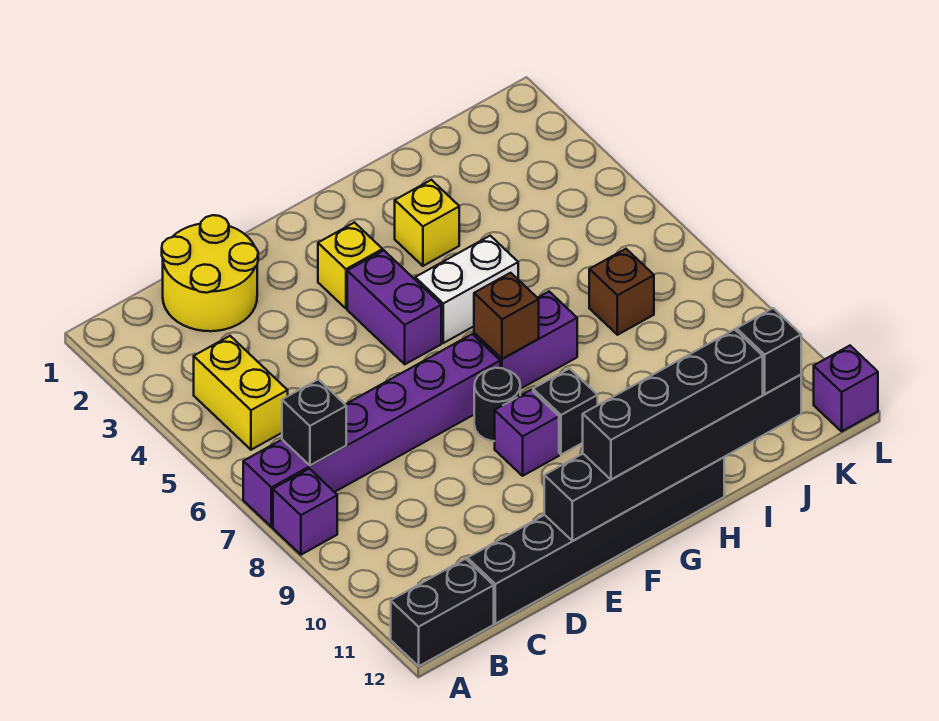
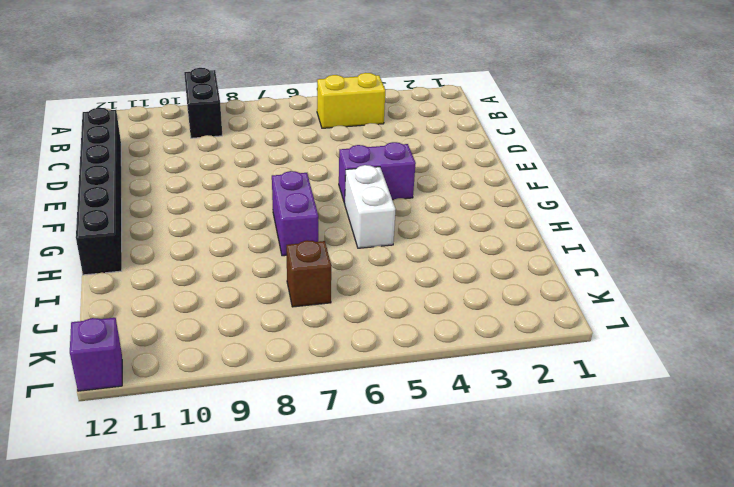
black 1x2 brick [184,68,222,138] -> black 1x2 brick moved to [391,559,494,666]
none -> purple 1x6 brick [243,334,500,527]
none -> purple 1x1 brick [273,469,337,555]
none -> yellow 2x2 round brick [162,215,258,331]

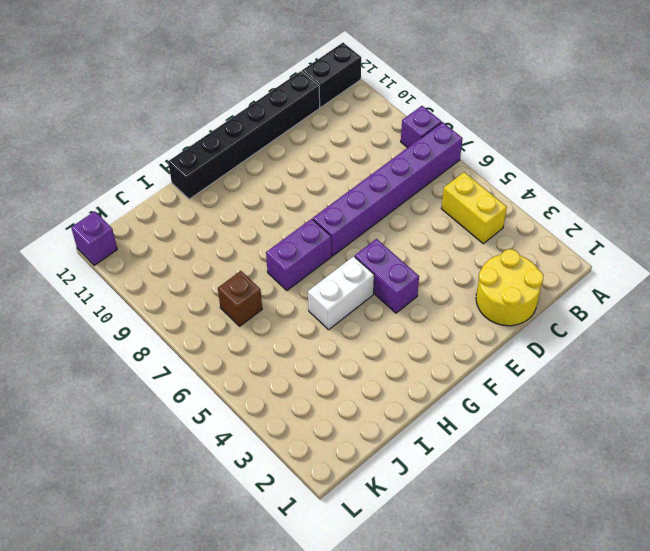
none -> yellow 1x1 brick [318,223,383,309]
none -> black 1x1 round brick [474,368,520,441]
none -> purple 1x1 brick [495,390,559,476]

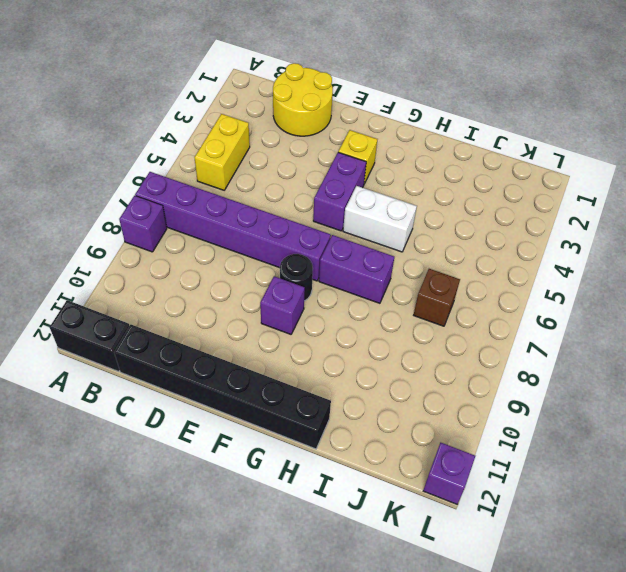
none -> black 1x1 brick [533,369,598,455]
none -> yellow 1x1 brick [395,180,459,266]
none -> black 1x1 brick [282,379,346,466]

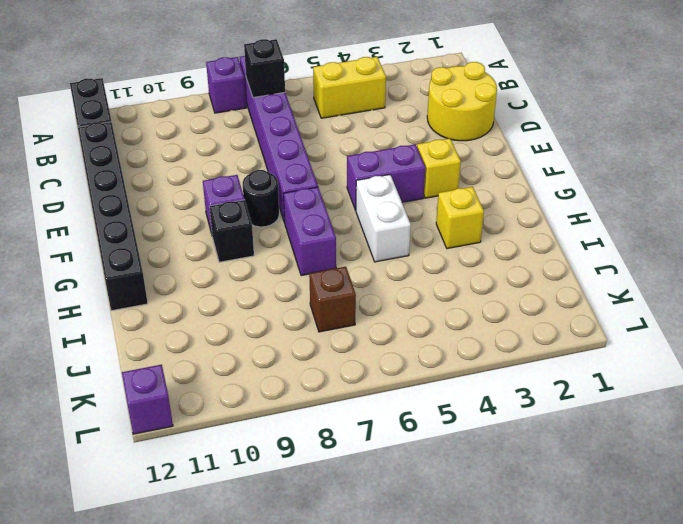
none -> black 1x6 brick [544,375,801,541]
none -> brown 1x1 brick [474,273,539,359]
none -> black 1x4 brick [583,329,763,480]

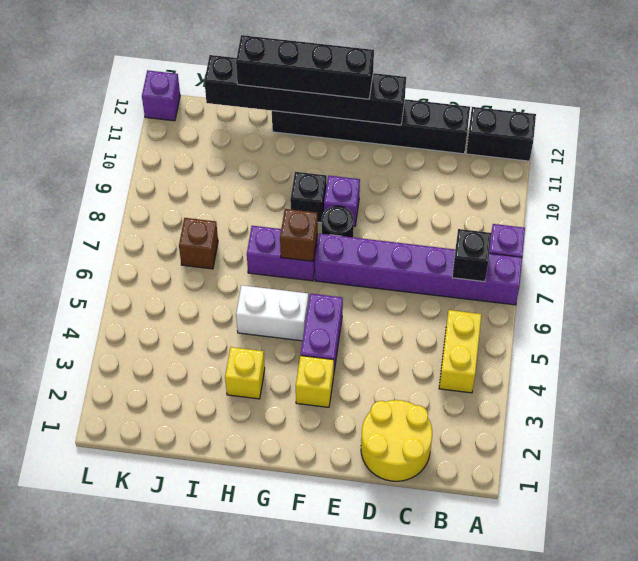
none -> black 1x1 brick [737,308,801,394]

